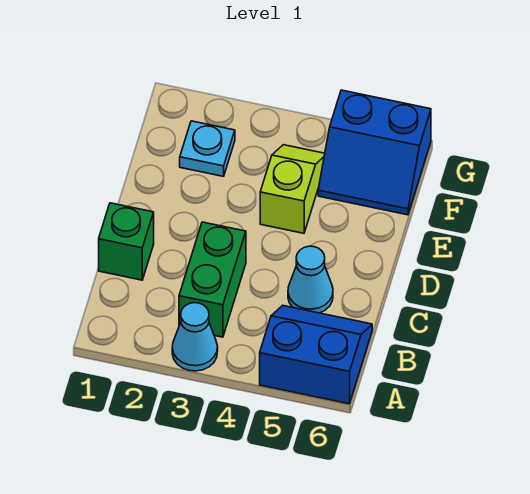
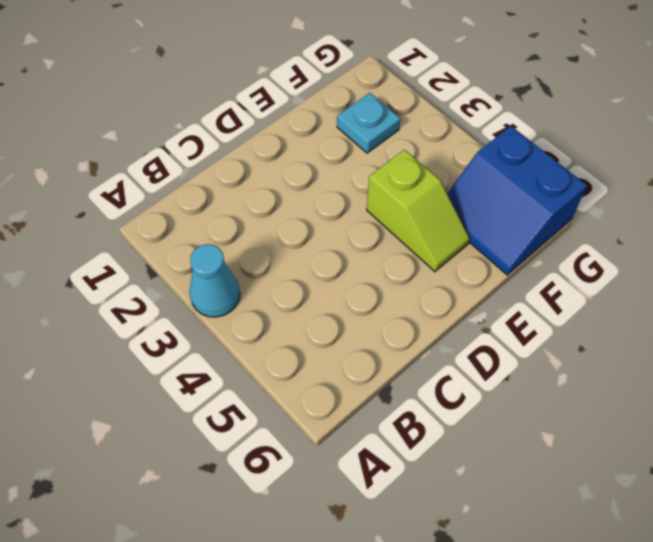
lime 1x2 slope [367,150,470,272] -> lime 1x2 slope turned to [260,145,325,233]
none -> blue 2x2 slope [260,305,372,404]
none -> green 1x2 brick [179,222,246,337]

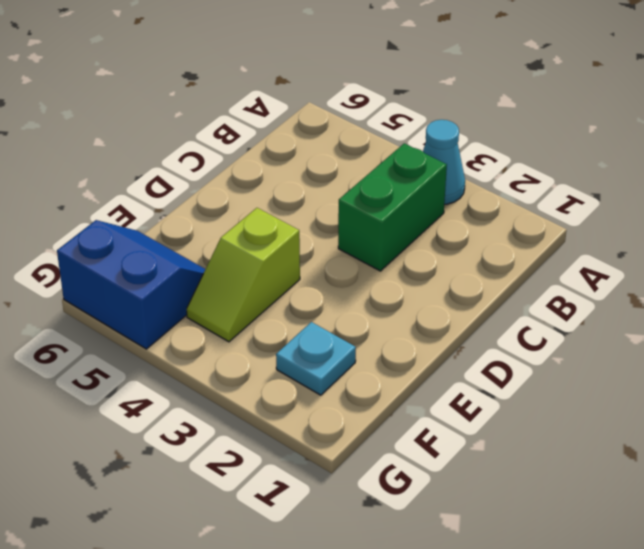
none -> blue 2x2 slope [260,305,372,404]
none -> green 1x1 brick [99,203,154,280]

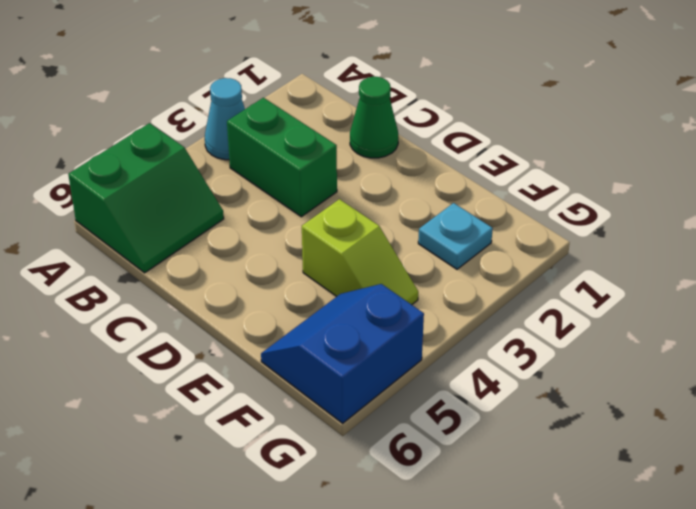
green 2x2 slope [68,123,224,273] -> blue 2x2 slope [260,305,372,404]
green 1x1 cone [350,77,398,158] -> green 1x1 brick [99,203,154,280]
none -> cyan 1x1 cone [288,246,333,313]

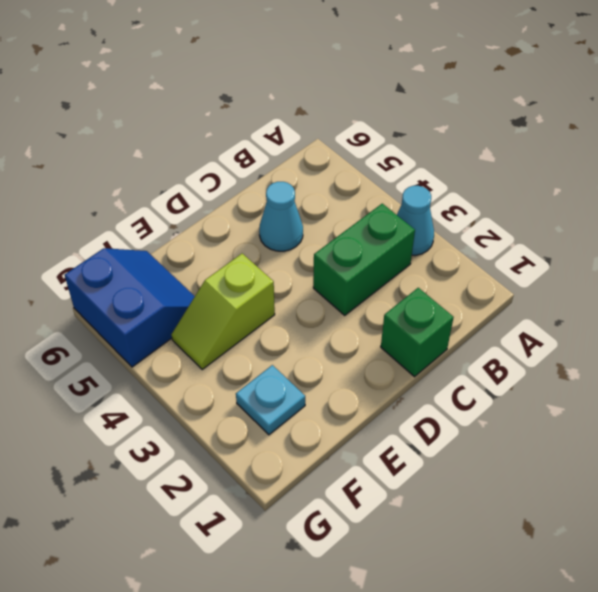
none -> blue 2x2 slope [260,305,372,404]

